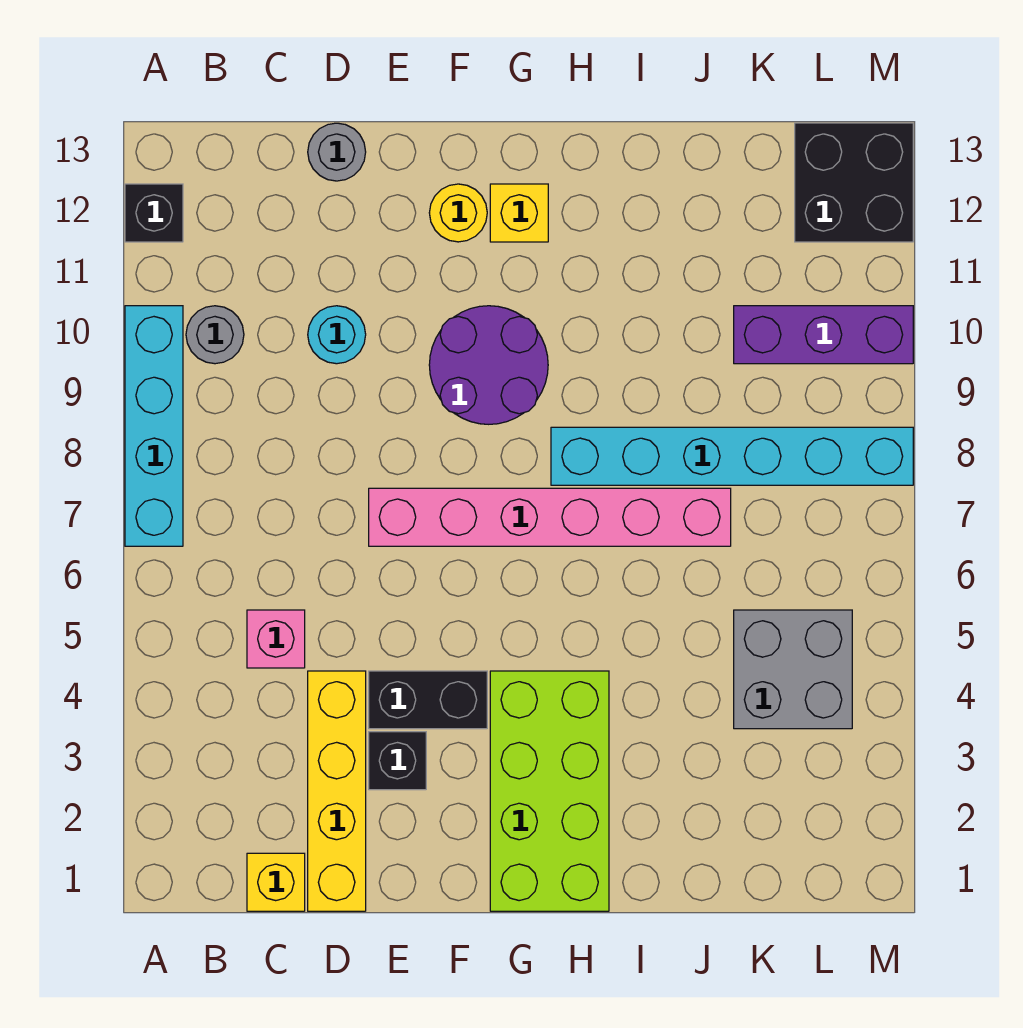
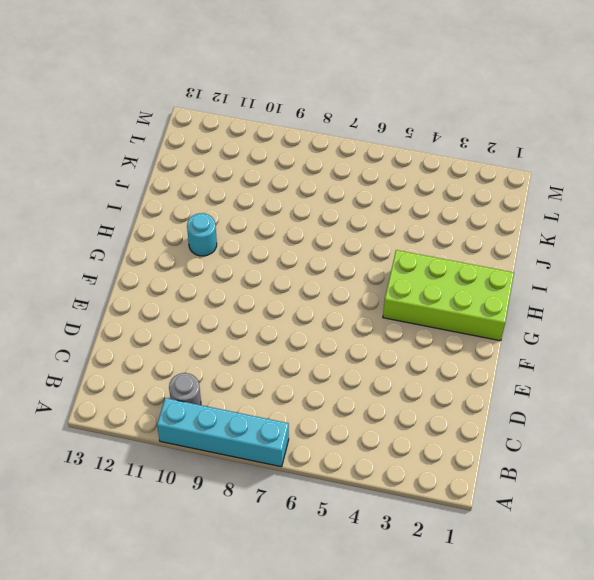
cyan 1x1 round brick [187,213,217,256] -> cyan 1x1 round brick moved to [308,306,366,364]
none -> black 1x1 brick [125,184,183,242]
none -> yellow 1x1 brick [247,853,305,911]
none -> pink 1x1 brick [247,610,305,668]

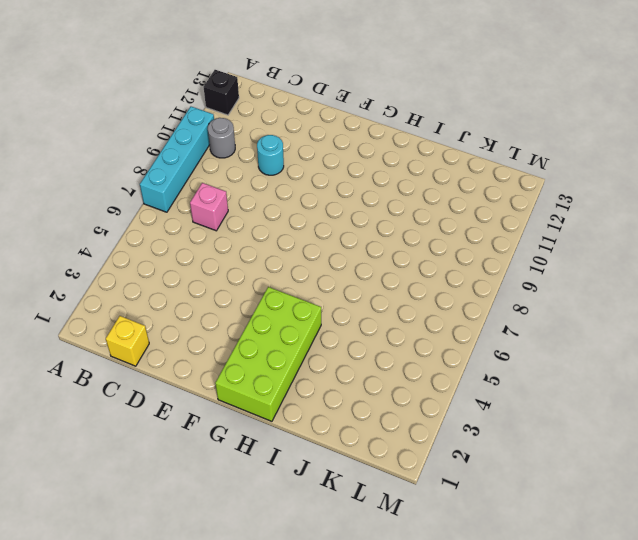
pink 1x1 brick [190,183,228,231] -> pink 1x1 brick moved to [247,610,305,668]
none -> yellow 1x4 brick [308,671,366,911]
none -> grey 1x1 round brick [308,123,366,181]
none -> black 1x1 brick [369,732,426,790]

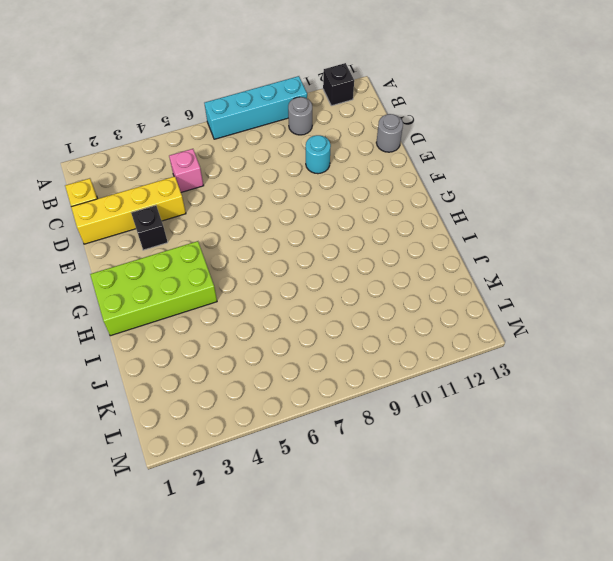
none -> black 1x2 brick [369,671,487,729]
none -> pink 1x6 brick [369,488,731,546]
none -> purple 2x2 round brick [429,306,548,424]

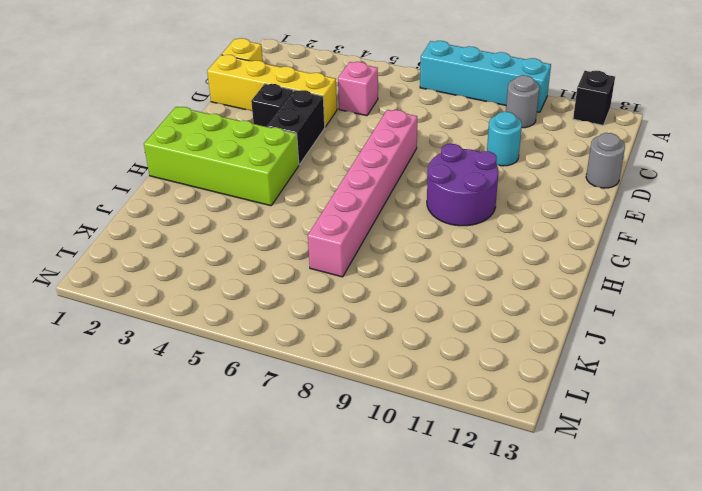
none -> yellow 1x1 round brick [429,184,487,242]
none -> yellow 1x1 brick [490,184,548,242]
none -> cyan 1x6 brick [551,427,913,485]

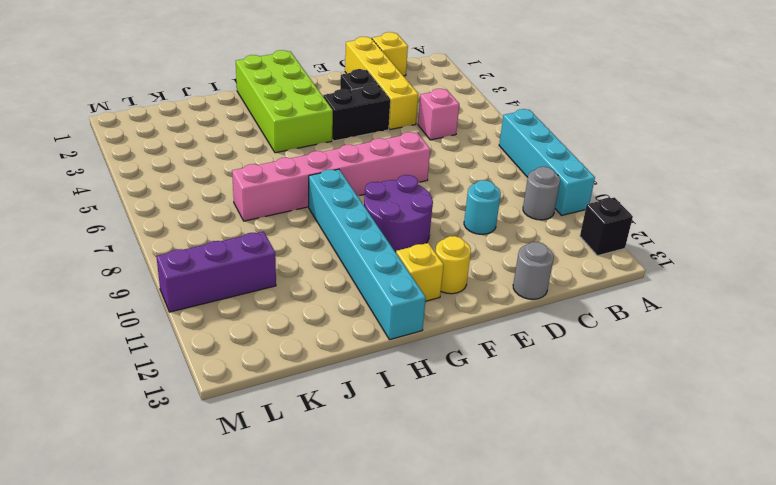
cyan 1x6 brick [309,169,426,340] -> cyan 1x6 brick turned to [551,427,913,485]
none -> grey 2x2 brick [734,610,852,729]
none -> black 2x2 brick [795,123,913,242]

